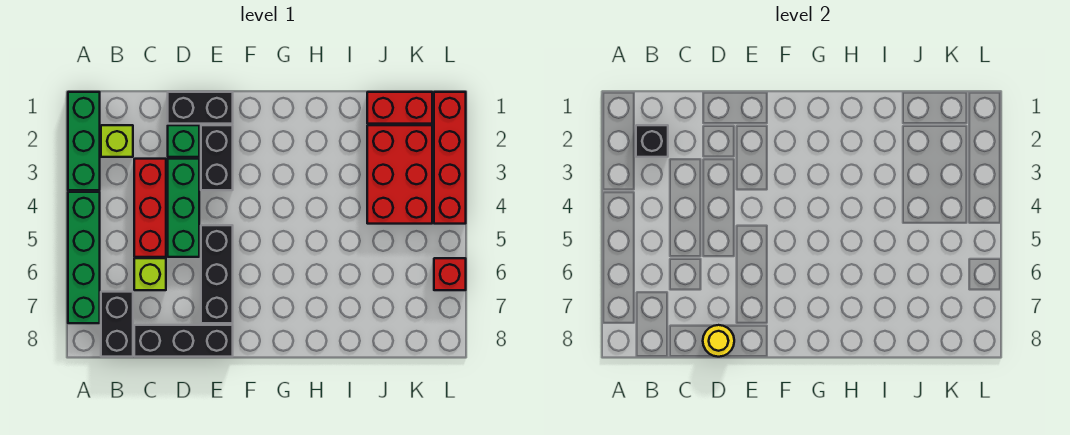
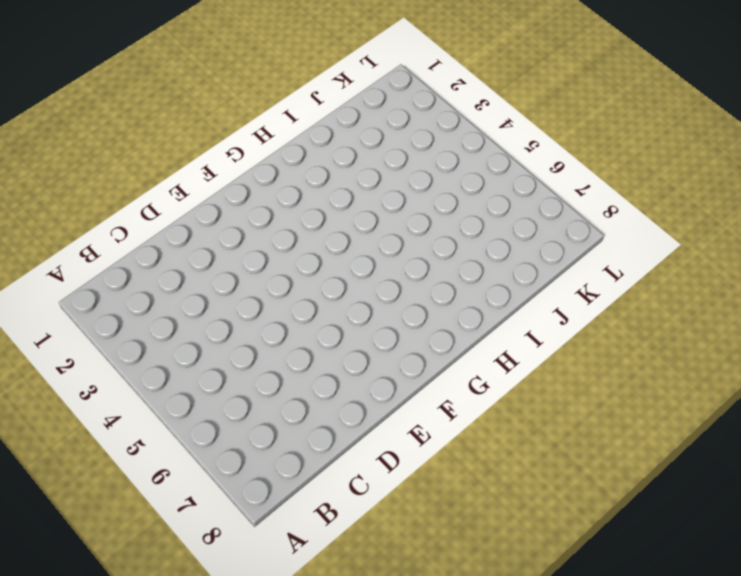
none -> green 1x3 brick [68,92,100,190]
none -> green 1x4 brick [68,192,100,323]
none -> lime 1x1 brick [101,125,133,157]

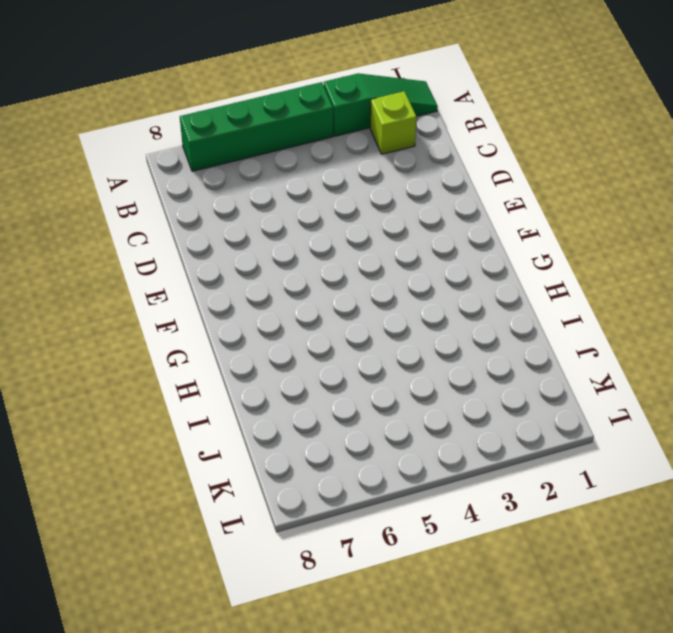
green 1x3 slope [324,73,438,136] -> green 1x3 brick [68,92,100,190]
none -> black 1x2 brick [101,292,133,357]
none -> red 1x3 brick [134,159,166,257]
none -> lime 1x1 brick [134,258,166,290]

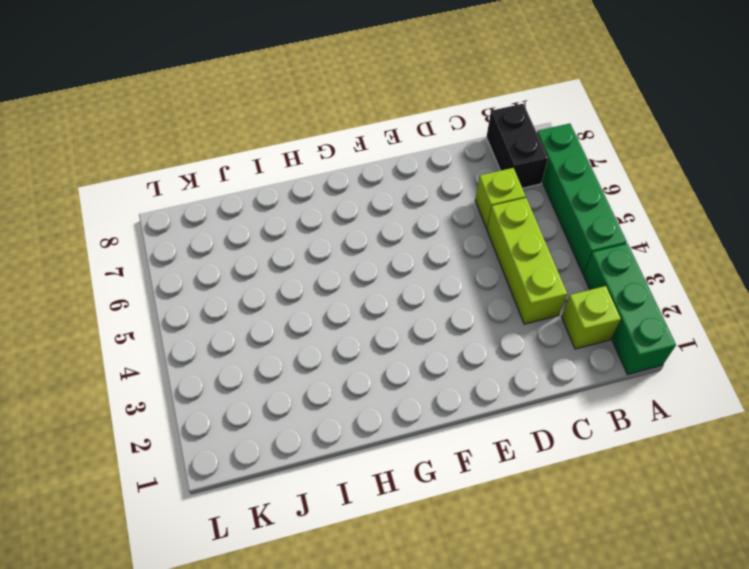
lime 1x3 brick [487,198,567,324] -> red 1x3 brick [134,159,166,257]
none -> black 1x3 brick [134,325,233,357]
none -> black 1x2 brick [168,92,233,124]
none -> green 1x1 brick [168,125,199,157]

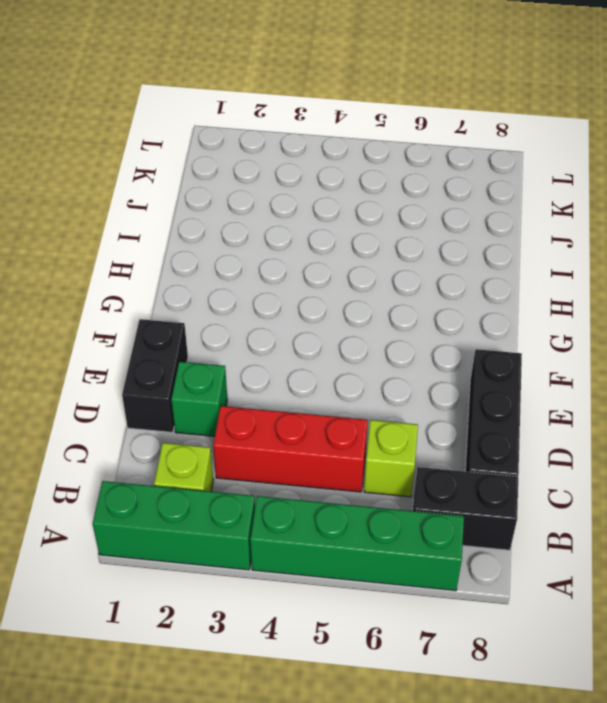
none -> green 1x3 brick [168,159,199,257]
none -> black 1x2 brick [201,125,233,190]
none -> black 1x3 brick [201,225,233,323]

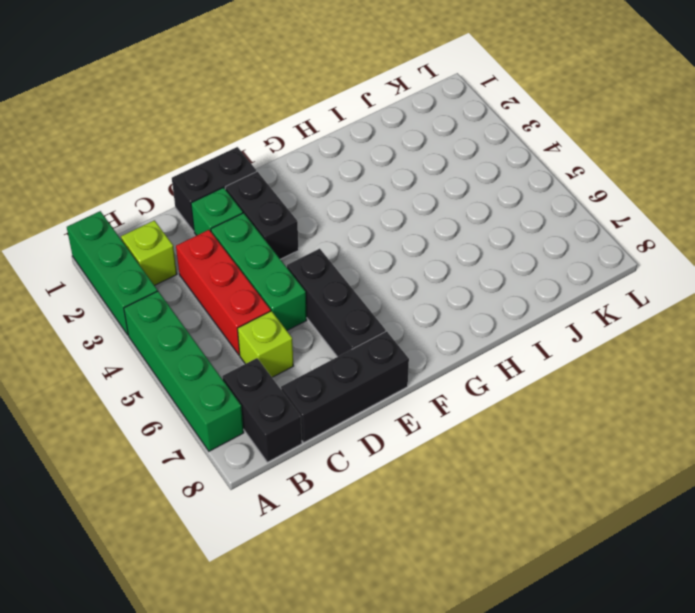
none -> red 1x2 brick [367,92,432,124]
none -> red 2x3 brick [367,125,432,224]
none -> red 1x4 brick [434,92,466,224]

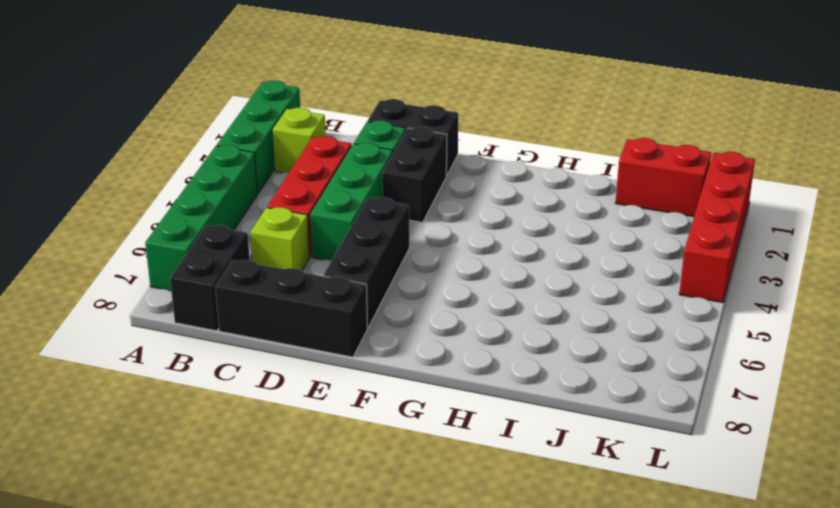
none -> red 2x3 brick [367,125,432,224]
none -> red 1x1 brick [434,258,466,290]
none -> black 1x1 brick [636,125,668,157]

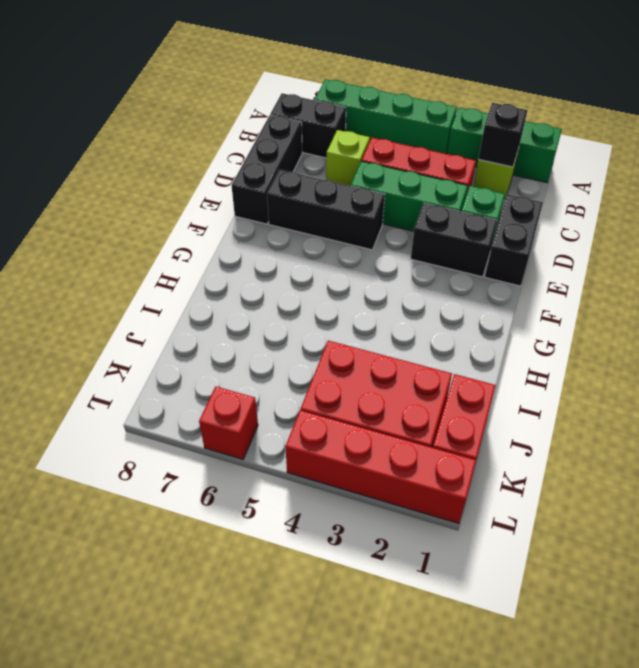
none -> yellow 1x1 round brick [703,325,734,357]

